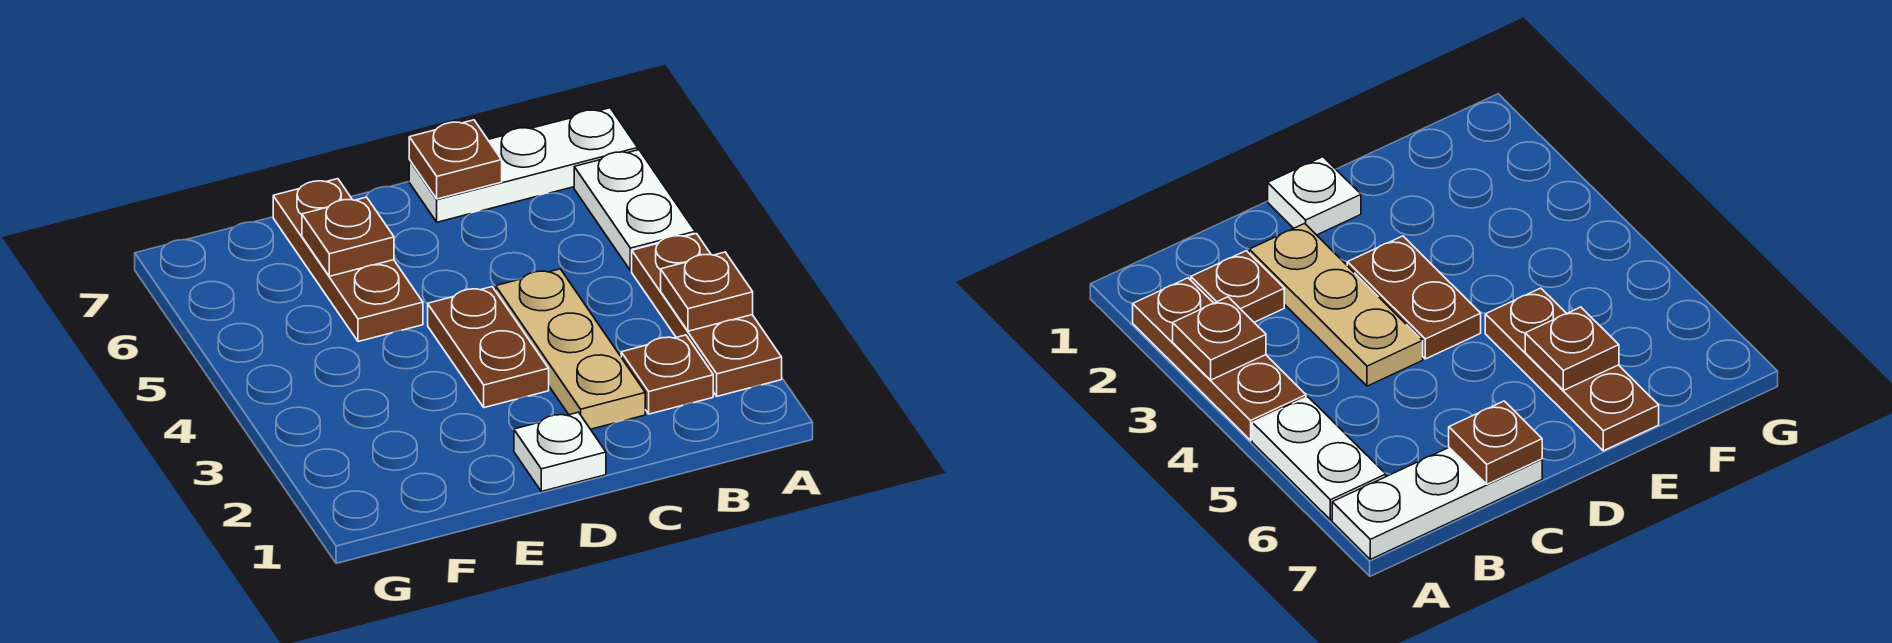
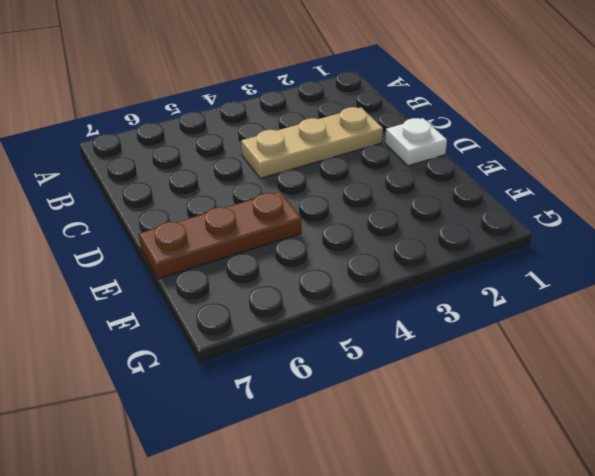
none -> brown 1x3 plate [632,234,782,396]
none -> white 1x2 plate [574,150,695,271]

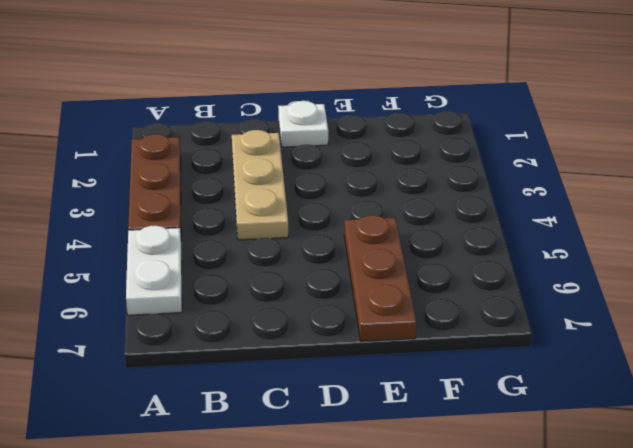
none -> white 1x3 plate [409,108,638,222]
none -> brown 1x1 plate [621,335,713,414]

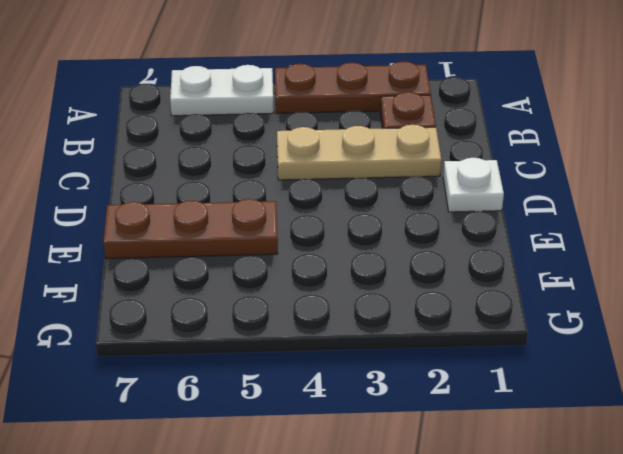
none -> white 1x3 plate [409,108,638,222]
none -> brown 1x2 plate [428,287,549,408]

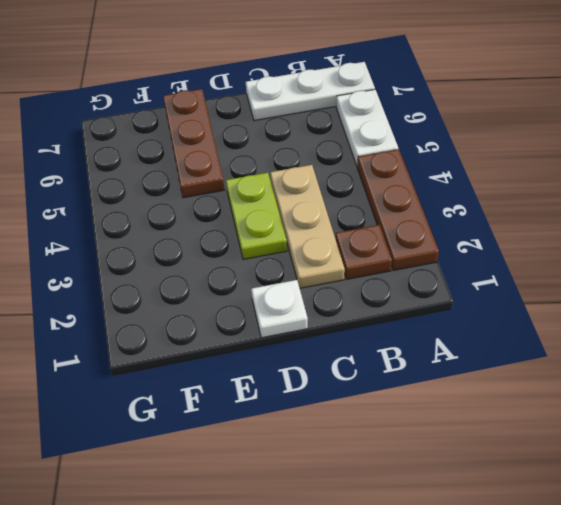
lime 1x2 plate [226,173,287,259] -> brown 1x2 plate [428,287,549,408]
none -> brown 1x1 plate [661,252,753,331]
none -> brown 1x1 plate [409,120,502,199]

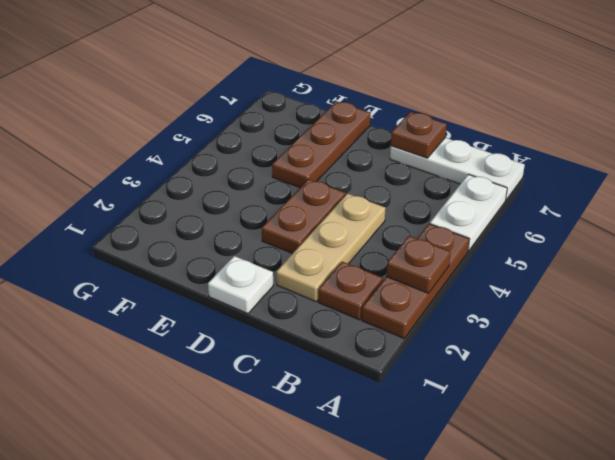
none -> brown 1x1 plate [302,197,394,276]

